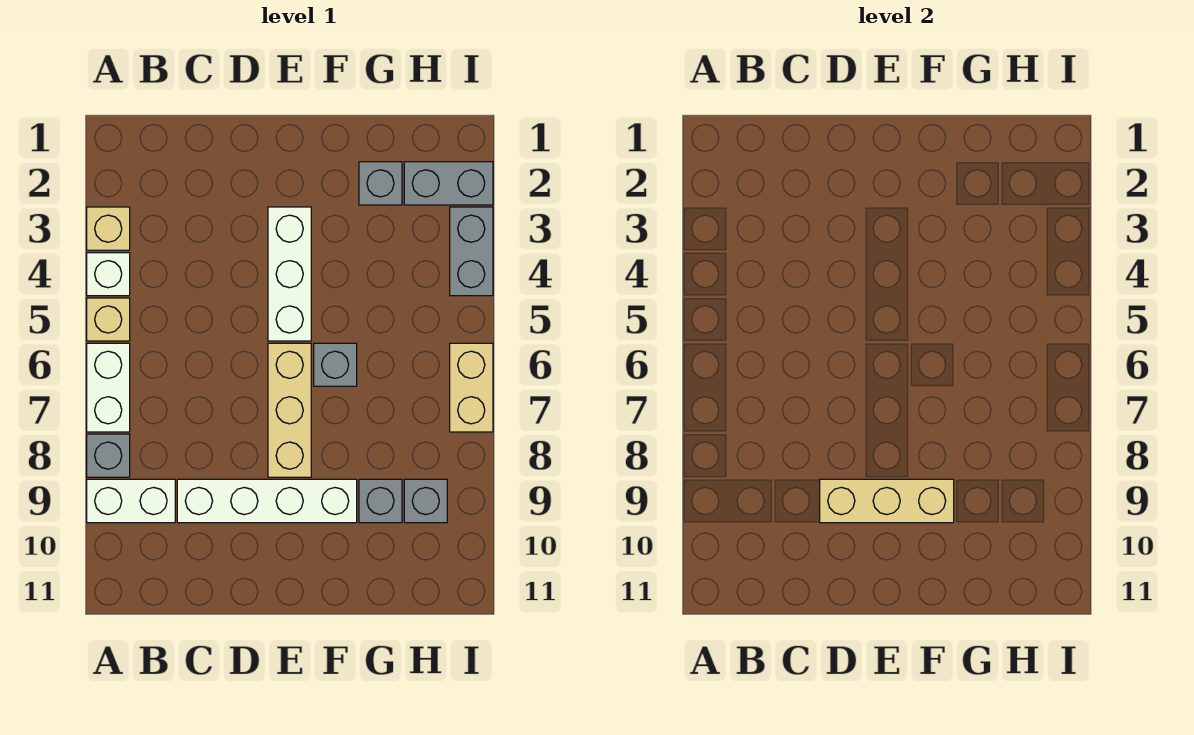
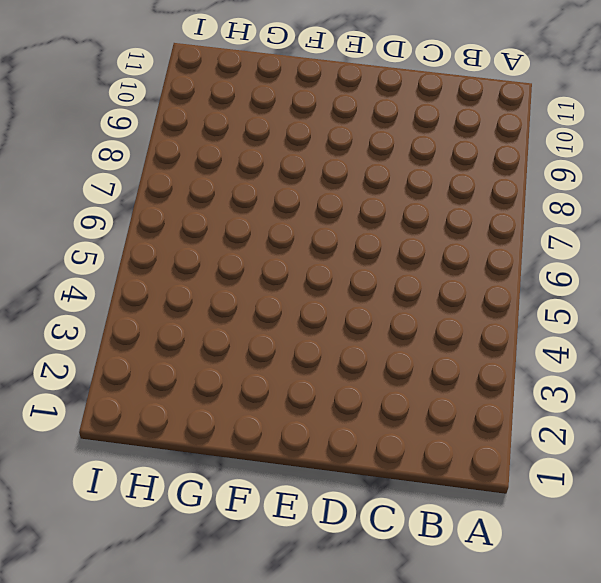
none -> tan 1x1 brick [87,207,130,250]
none -> white 1x1 brick [87,253,130,296]
none -> tan 1x1 brick [87,298,130,341]

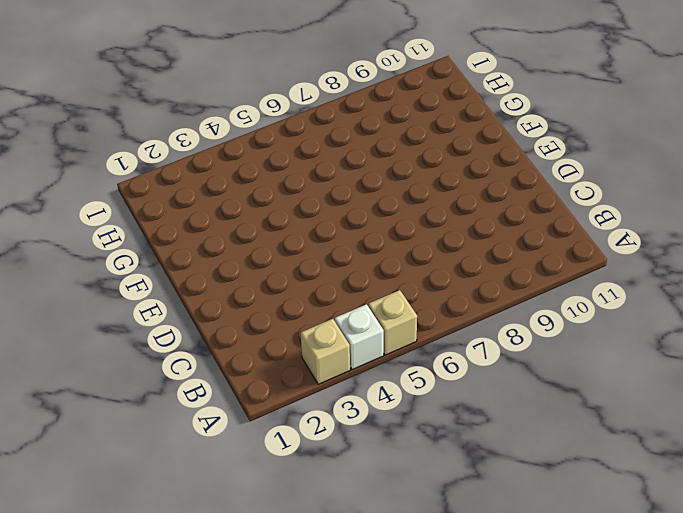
none -> white 1x2 brick [87,343,130,432]
none -> grey 1x1 brick [87,434,130,477]
none -> white 1x2 brick [87,479,175,523]

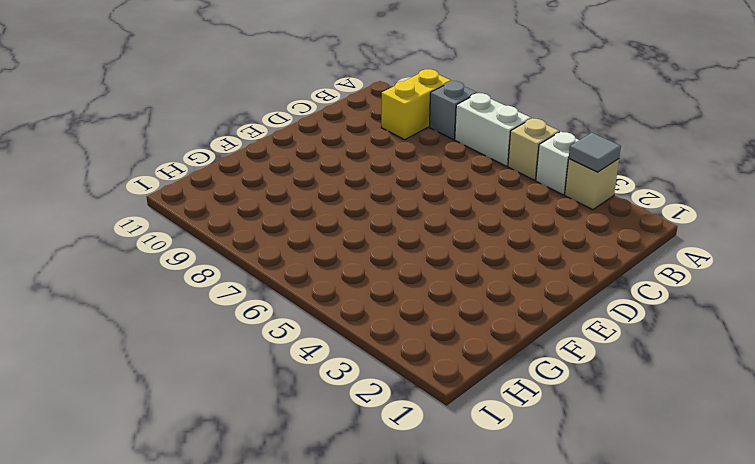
grey 1x1 tile [569,133,621,172] -> none
yellow 1x2 brick [381,69,451,140] -> white 1x2 brick [87,479,175,523]
none -> white 1x4 brick [177,479,357,523]
none -> white 1x3 brick [268,207,311,341]
none -> tan 1x3 brick [268,343,311,477]

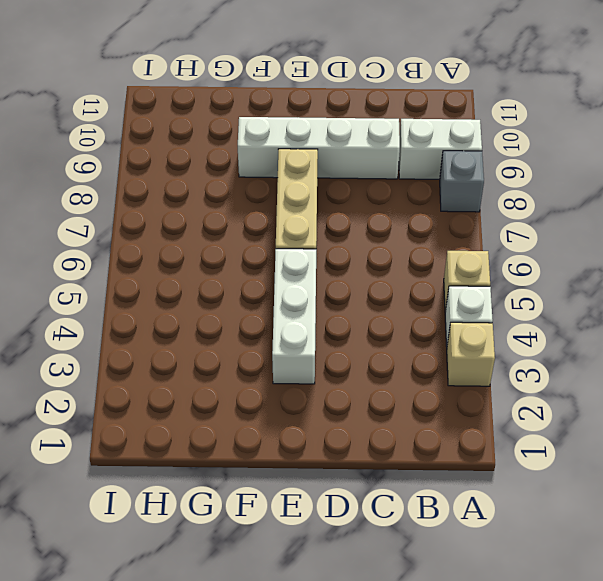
none -> white 1x2 brick [87,343,130,432]
none -> grey 1x1 brick [314,343,357,386]
none -> grey 1x1 brick [359,162,402,205]

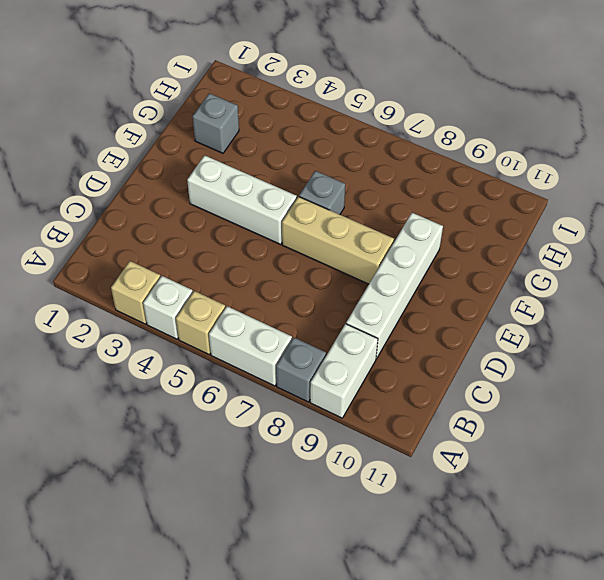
none -> grey 1x1 brick [359,479,402,523]
none -> grey 1x2 brick [404,162,493,205]
none -> grey 1x1 brick [404,479,447,523]

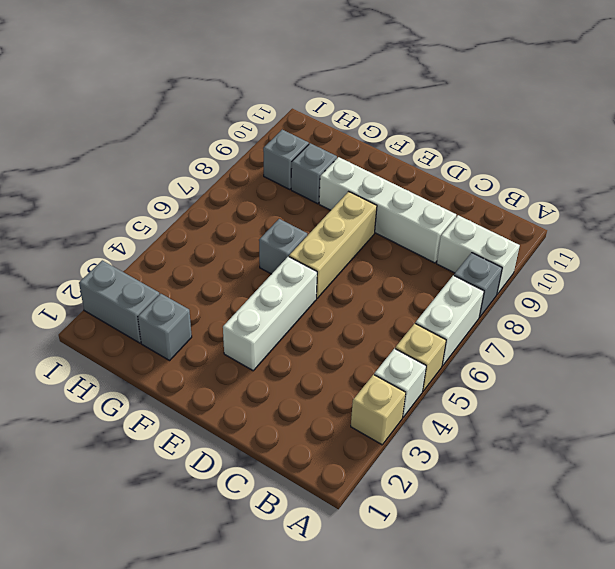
none -> grey 1x2 brick [450,207,493,296]
none -> tan 1x2 brick [450,343,493,432]
none -> tan 1x3 brick [820,479,954,523]

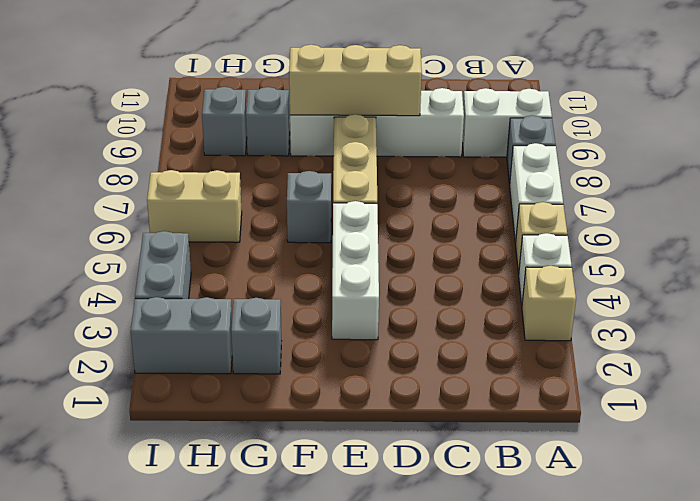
tan 1x2 brick [147,170,242,242] -> tan 1x2 brick turned to [450,343,493,432]

